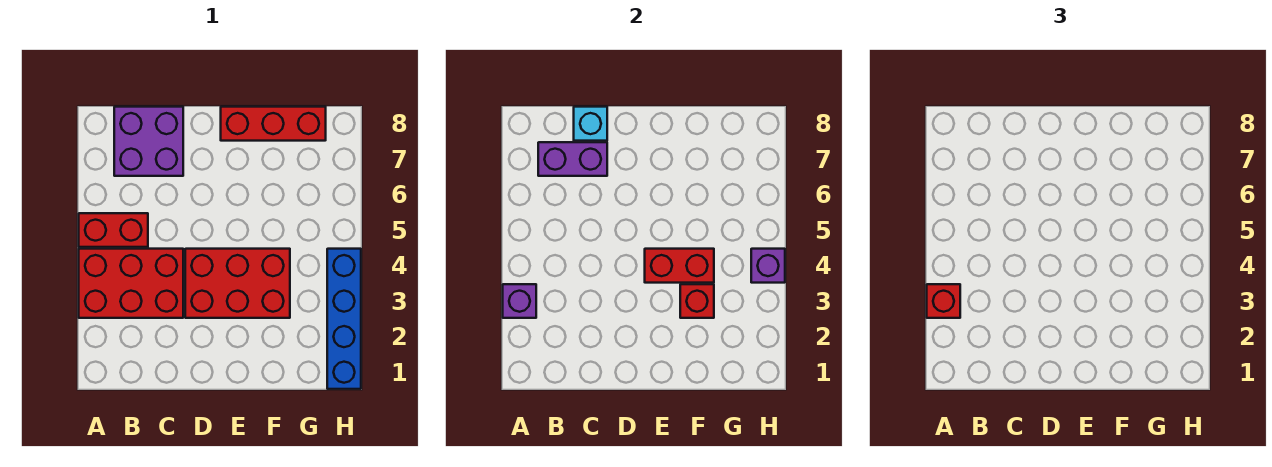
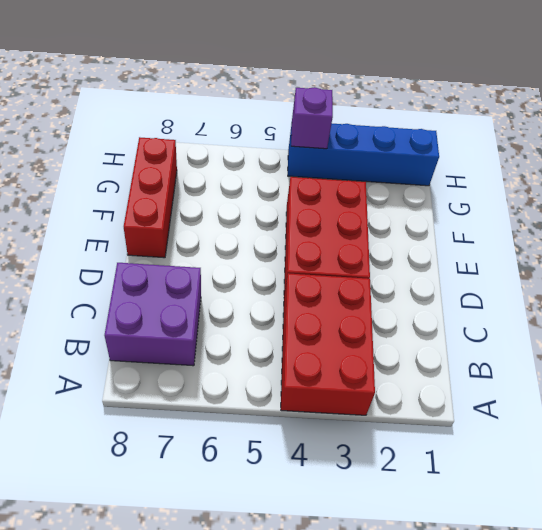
none -> red 1x2 brick [79,213,148,247]
none -> purple 1x1 brick [503,284,536,318]
none -> purple 1x2 brick [538,142,607,176]

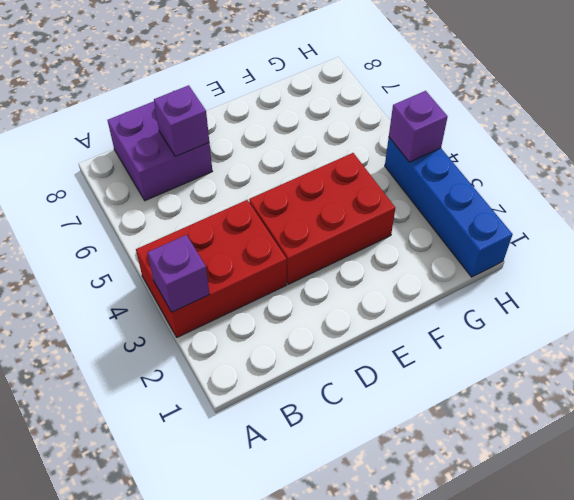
purple 1x1 brick [154,85,209,156] -> purple 1x2 brick [538,142,607,176]
none -> red 1x2 brick [79,213,148,247]
none -> red 1x3 brick [221,107,326,141]
none -> cyan 1x1 brick [574,107,607,141]

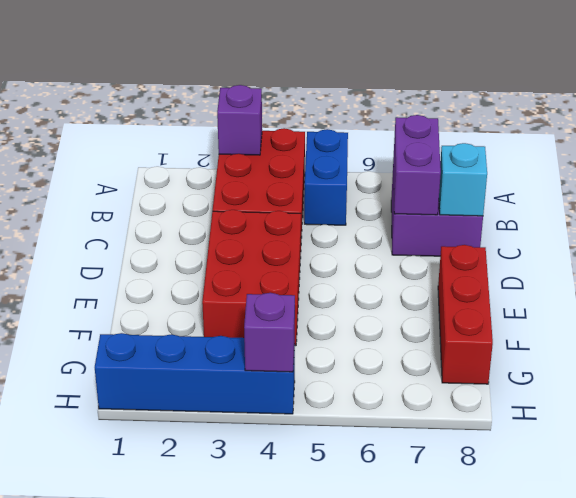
blue 1x2 brick [304,129,348,225] -> red 1x2 brick [79,213,148,247]
none -> red 1x2 brick [645,249,714,283]
none -> red 1x1 brick [680,284,714,318]
none -> red 1x1 brick [927,284,960,318]

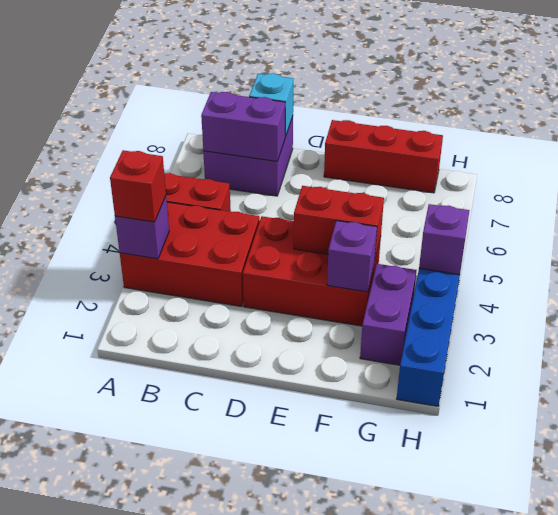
purple 1x1 brick [327,221,377,292] -> red 1x1 brick [680,284,714,318]
purple 1x2 brick [360,264,417,365] -> none

